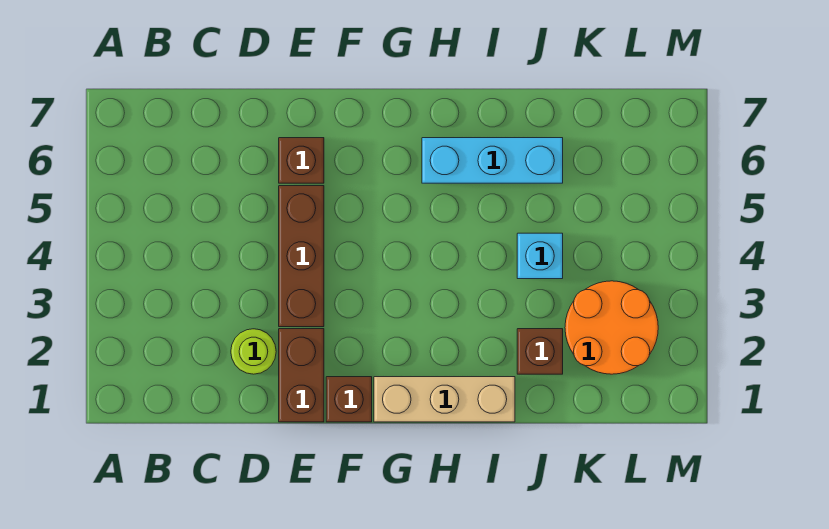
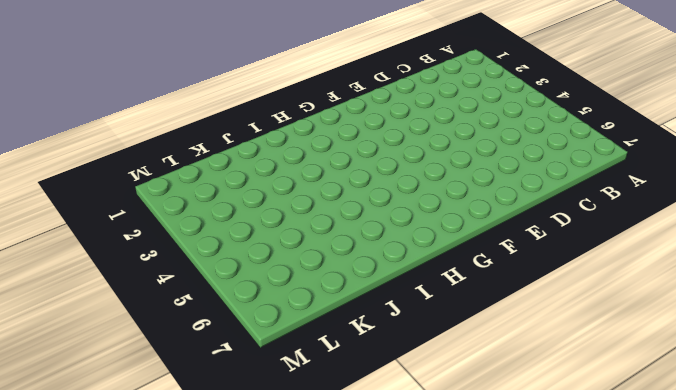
none -> lime 1x1 round brick [231,329,276,374]
none -> brown 1x2 brick [279,329,324,422]

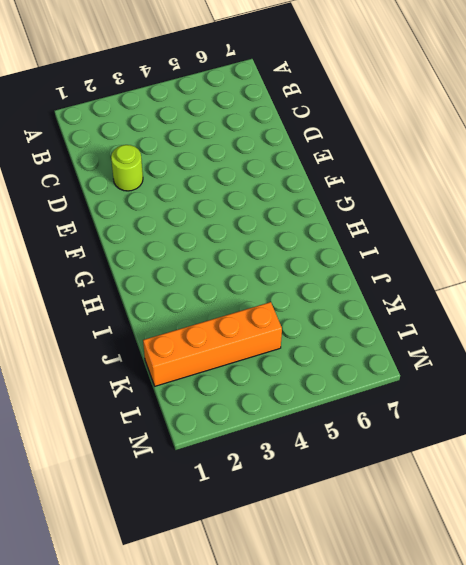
orange 1x4 brick [143,302,282,386] -> orange 2x2 round brick [565,281,658,374]
none -> brown 1x2 brick [279,329,324,422]
none -> brown 1x3 brick [279,186,324,327]

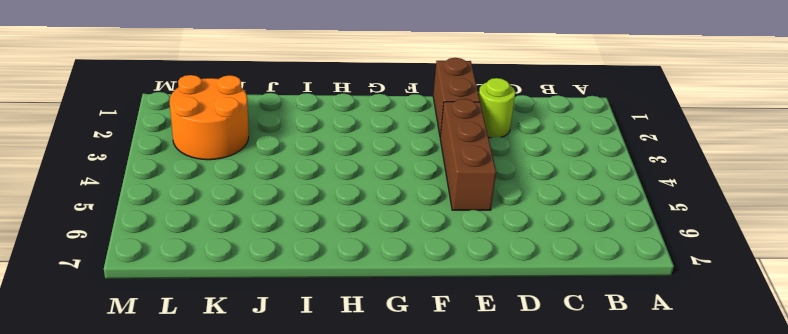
none -> brown 1x1 brick [279,138,324,183]
none -> brown 1x1 brick [326,377,372,422]

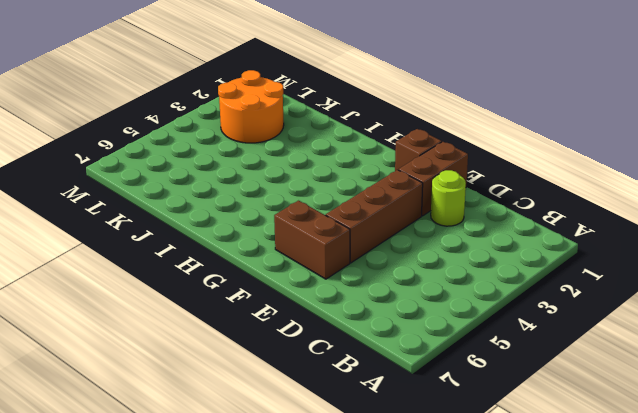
brown 1x2 brick [274,201,350,279] -> brown 1x1 brick [279,138,324,183]
none -> tan 1x3 brick [374,377,515,422]
none -> cyan 1x3 brick [422,138,563,183]

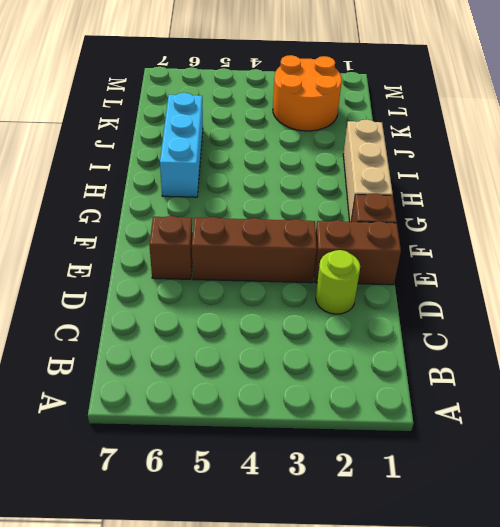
none -> brown 1x1 brick [517,329,563,374]
none -> cyan 1x1 brick [517,233,563,279]

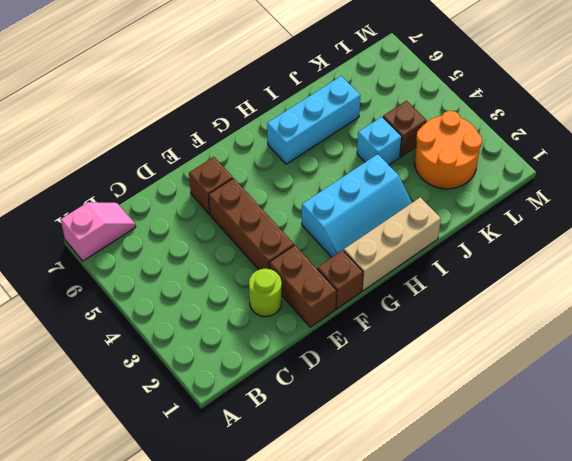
pink 1x2 slope [61,202,136,261] -> none
cyan 2x3 slope [302,154,412,257] -> none
brown 1x1 brick [383,101,426,157] -> brown 1x1 brick moved to [517,329,563,374]

